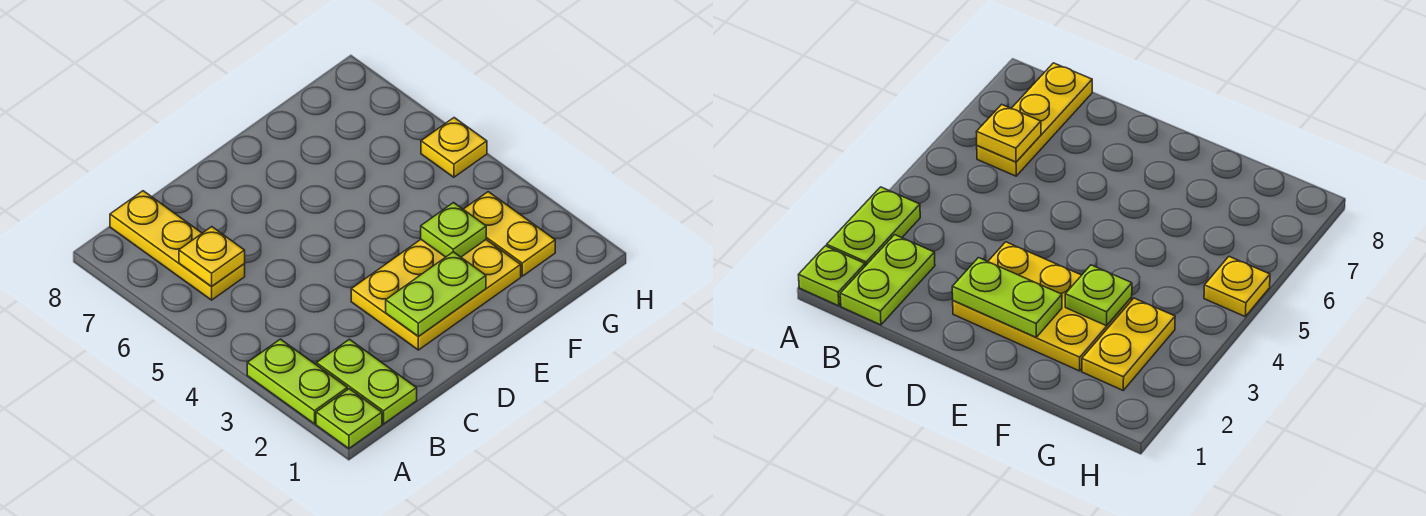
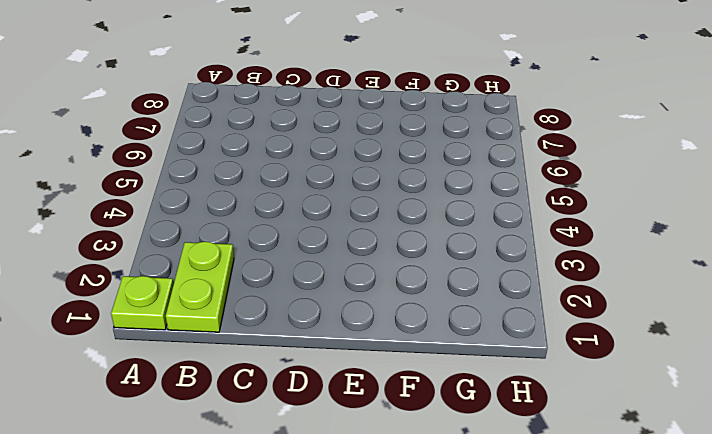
none -> lime 1x2 plate [247,339,347,424]
none -> yellow 1x3 plate [110,191,245,300]

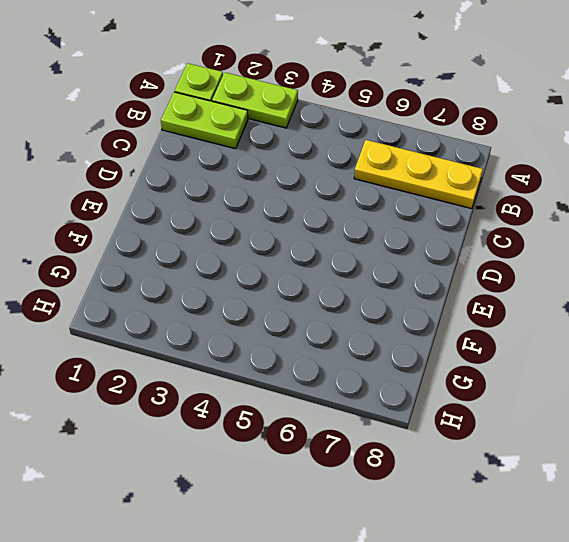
none -> yellow 2x3 plate [351,240,521,350]
none -> yellow 1x2 plate [463,192,555,276]

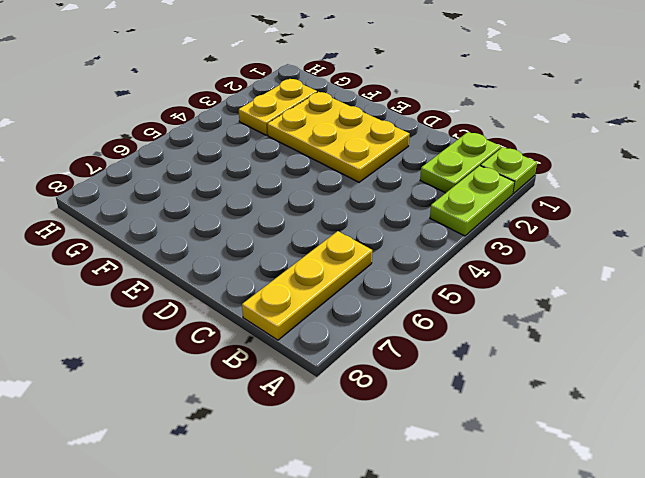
none -> yellow 1x1 plate [421,118,487,177]
none -> yellow 1x1 plate [179,227,245,287]

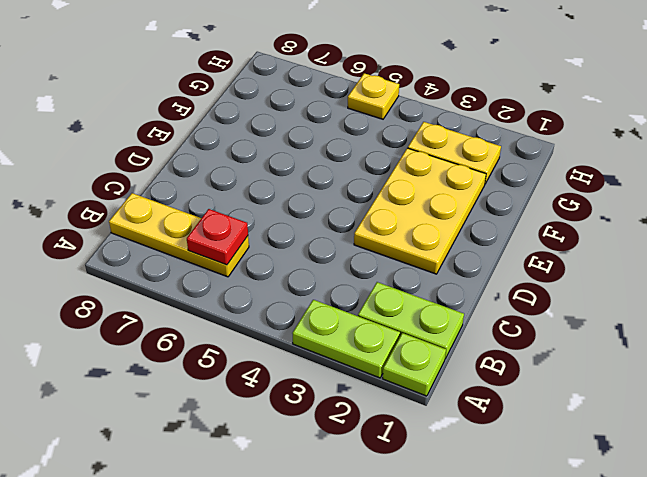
red 1x1 plate [187,209,248,265] -> yellow 1x1 plate [179,227,245,287]
none -> lime 1x2 plate [386,252,486,337]
none -> lime 1x1 plate [421,203,486,257]

